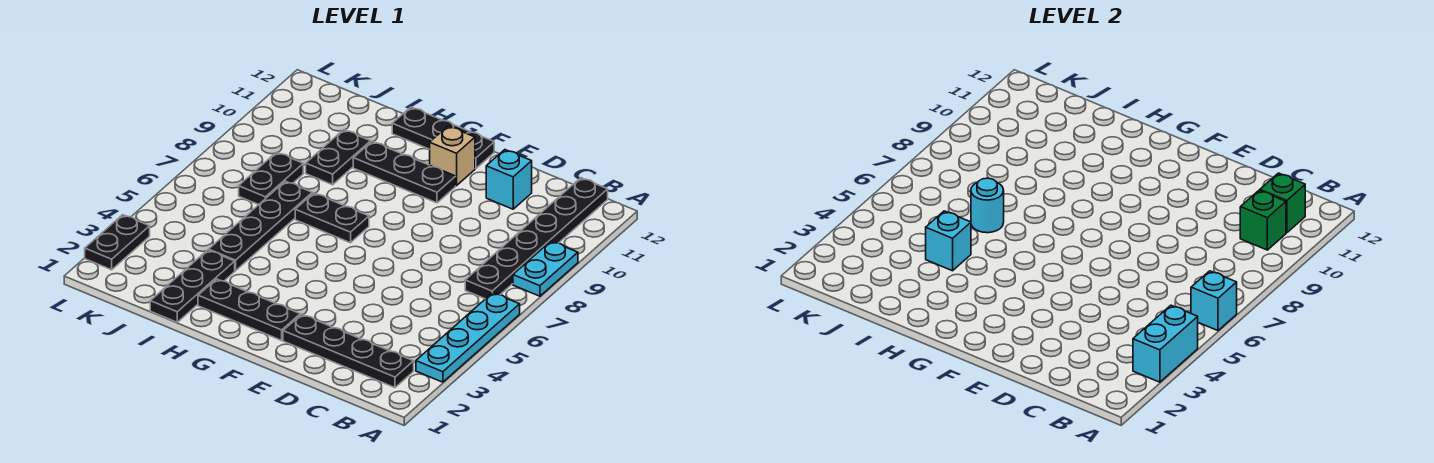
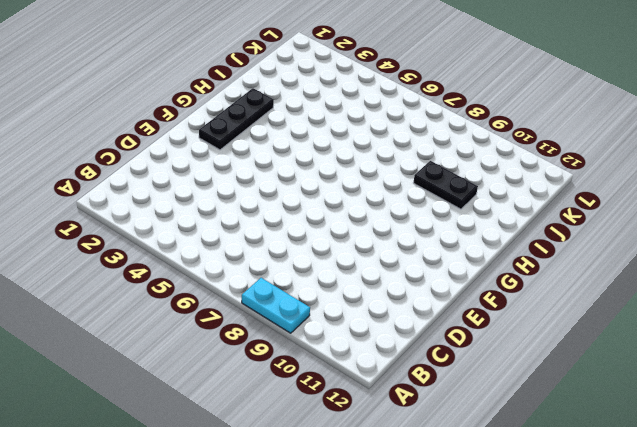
none -> cyan 1x4 plate [416,293,520,382]
none -> black 1x4 plate [283,314,414,388]
none -> black 1x6 plate [465,178,608,299]

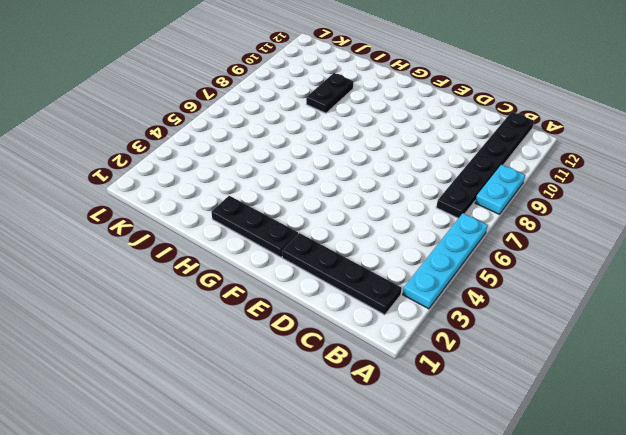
none -> cyan 1x1 brick [486,150,532,209]
none -> black 1x3 plate [353,142,456,203]
none -> tan 1x1 brick [429,126,475,186]

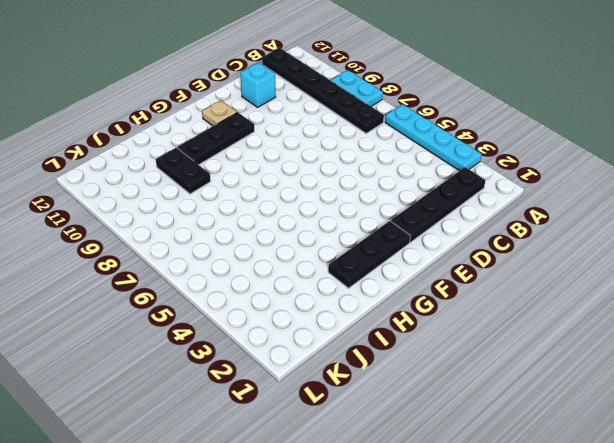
tan 1x1 plate [202,100,237,126] -> tan 1x1 brick [429,126,475,186]
none -> black 1x3 plate [392,107,494,168]
none -> black 1x2 plate [295,193,369,243]
none -> black 1x3 plate [150,250,235,322]

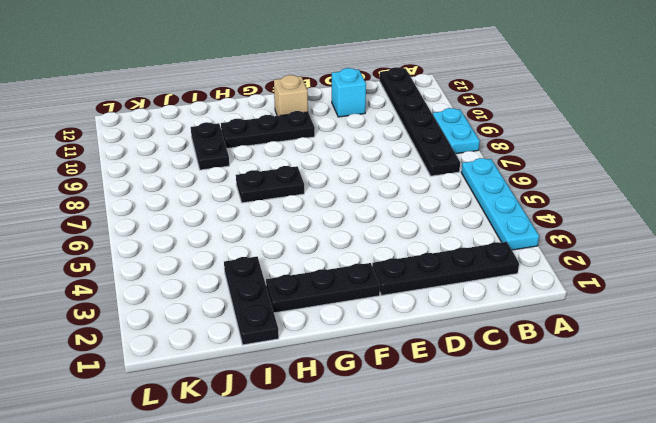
none -> black 1x3 plate [392,107,494,168]
none -> black 1x4 plate [209,181,312,271]
none -> black 1x2 plate [239,152,303,205]

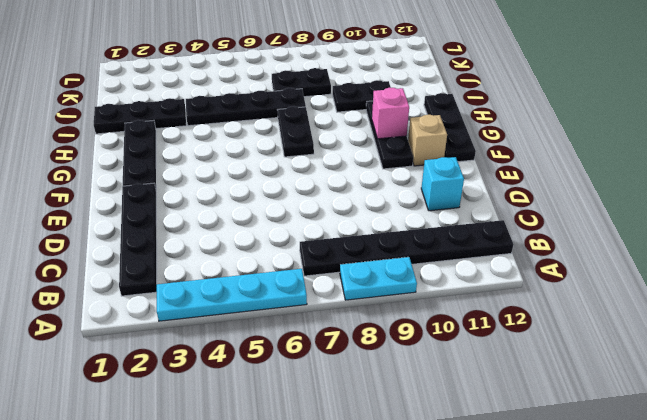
pink 1x1 brick [372,88,409,139] -> none
none -> black 1x2 plate [85,215,150,270]
none -> cyan 1x2 brick [1133,305,1198,382]
none -> cyan 1x1 brick [1191,271,1237,331]

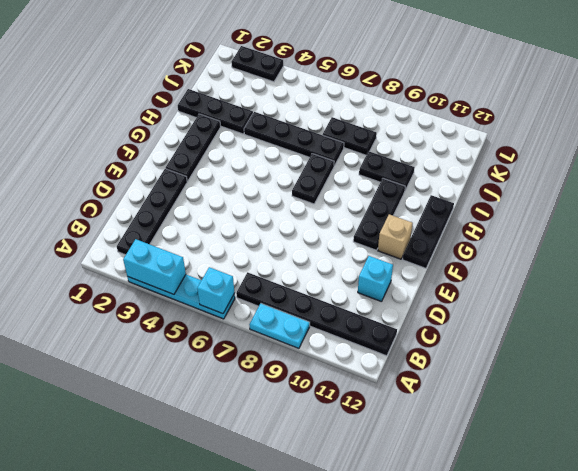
none -> green 1x1 brick [1240,190,1286,250]
none -> green 1x1 brick [1260,173,1305,233]
none -> cyan 1x1 brick [926,211,971,271]

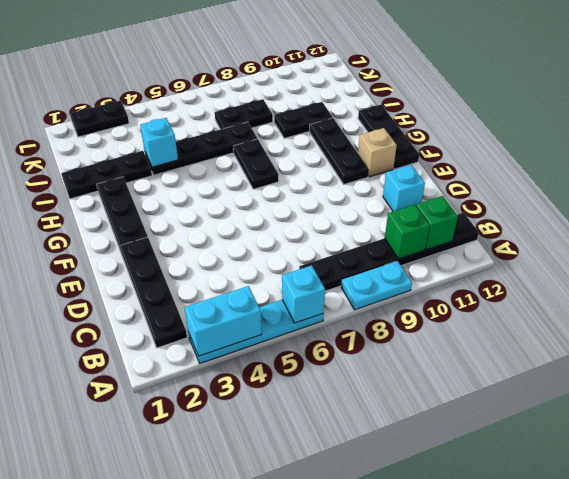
none -> cyan 1x1 round brick [971,178,1004,233]

